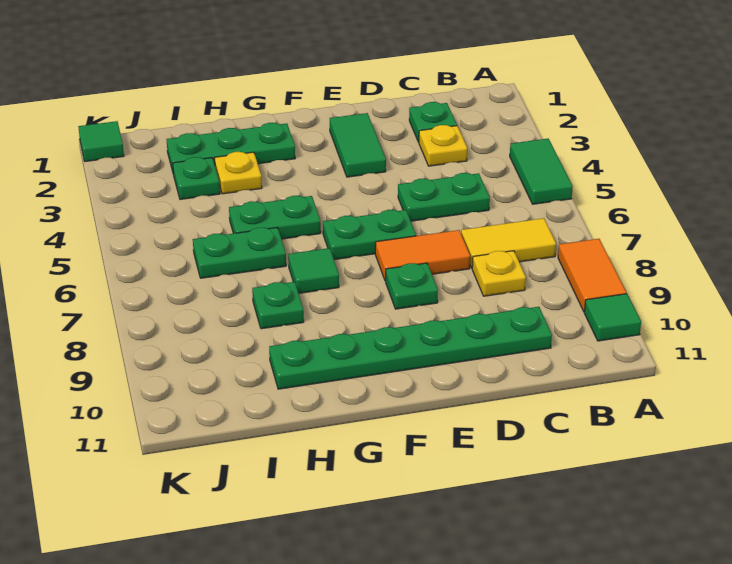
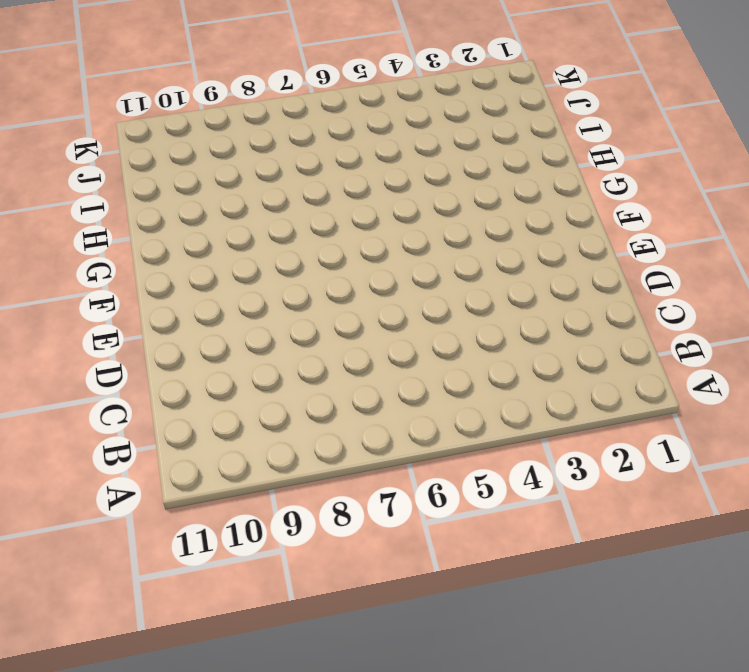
none -> green 1x2 tile [510,139,573,204]
none -> orange 1x2 tile [558,239,627,312]
none -> green 1x1 tile [584,294,641,341]

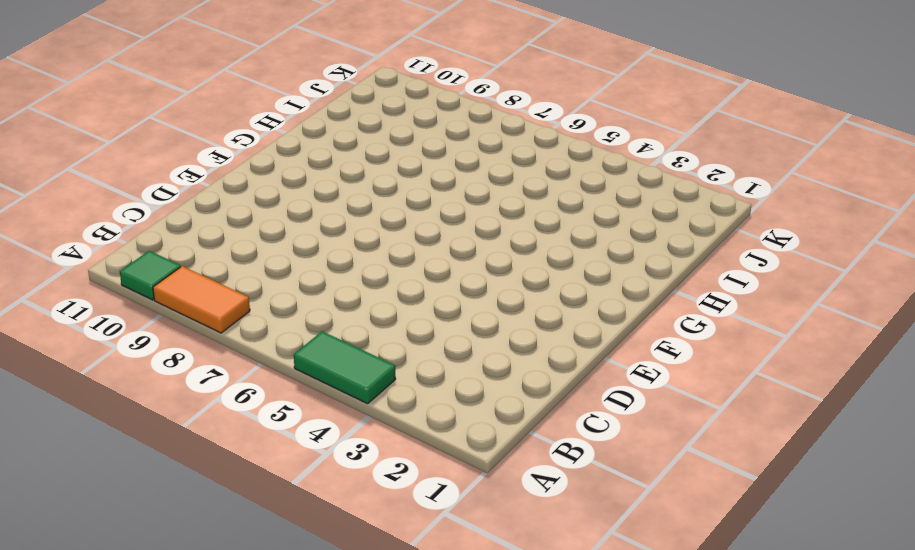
none -> yellow 1x2 tile [461,218,556,268]
none -> green 1x1 plate [409,102,457,142]
none -> yellow 1x1 plate [419,125,467,166]

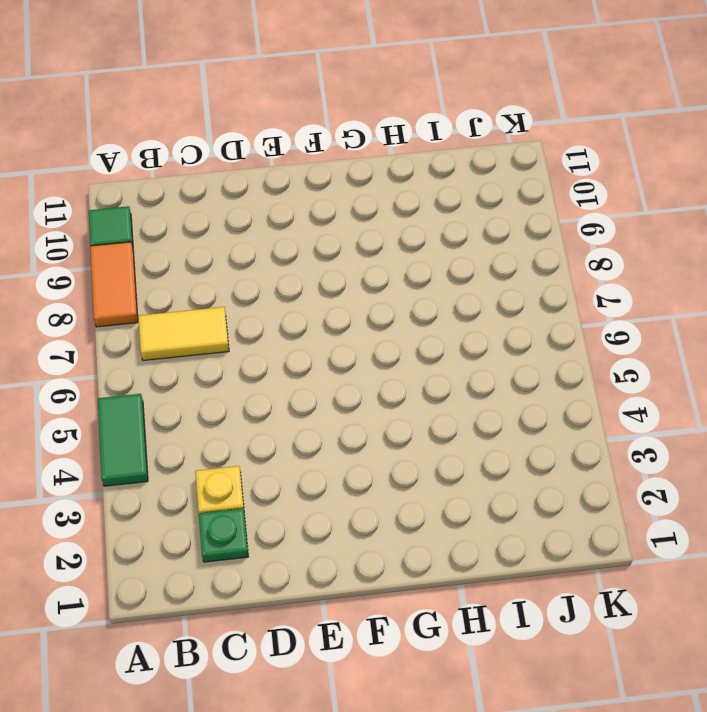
none -> green 1x2 plate [398,173,490,221]
none -> yellow 1x1 plate [472,251,526,296]
none -> green 1x6 plate [269,307,552,389]

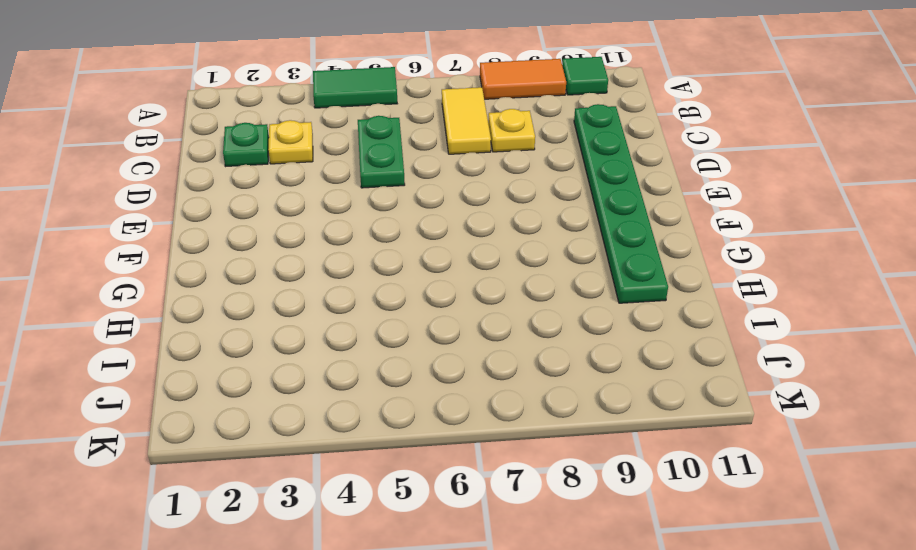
none -> orange 1x2 tile [375,230,470,281]
none -> green 1x2 tile [330,113,386,177]
none -> green 1x2 plate [323,210,416,260]

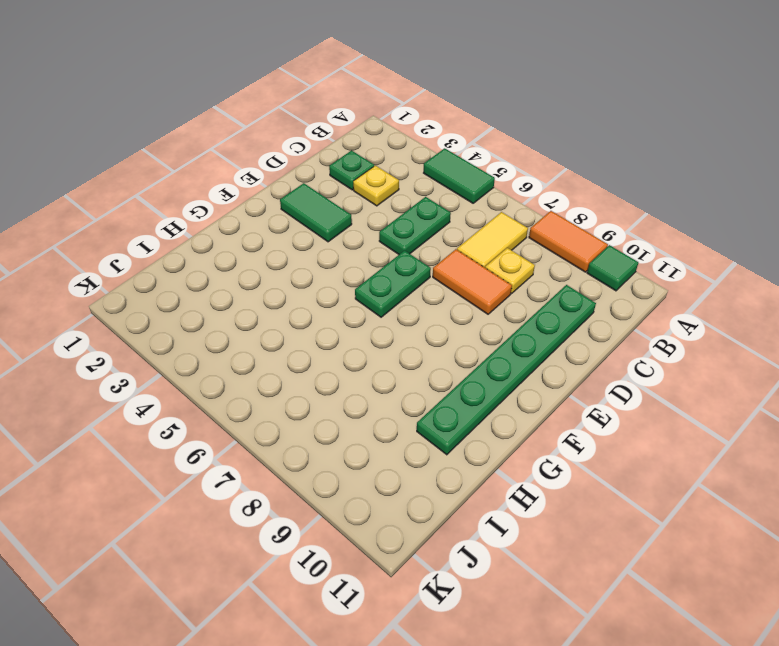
orange 1x2 tile [433,249,512,314] -> orange 1x2 tile turned to [375,230,470,281]
none -> green 1x1 plate [386,263,438,309]
none -> green 1x3 plate [167,123,295,175]
none -> green 1x2 plate [229,196,321,239]

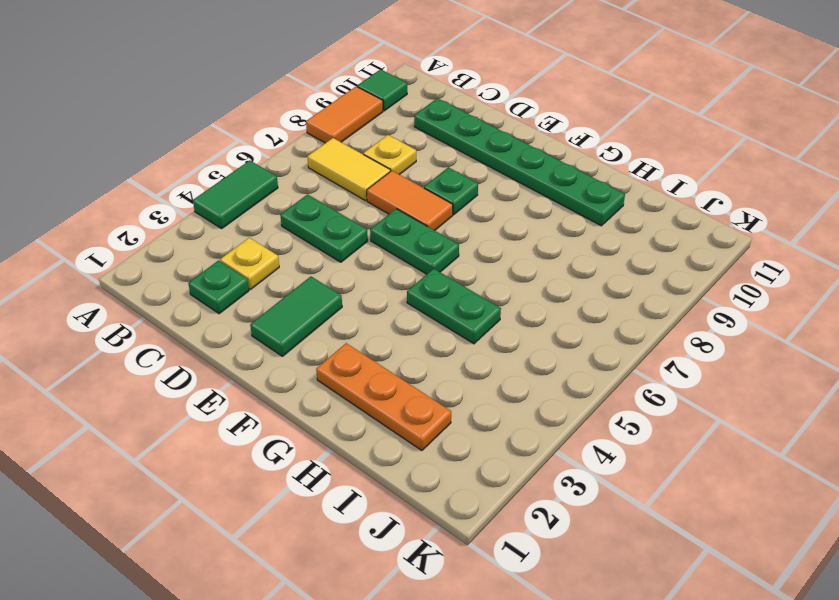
orange 1x3 plate [316,343,451,451] -> green 1x3 plate [167,123,295,175]
none -> green 1x1 tile [288,248,339,293]
none -> yellow 1x1 plate [215,152,262,194]
none -> green 1x2 plate [193,228,286,278]

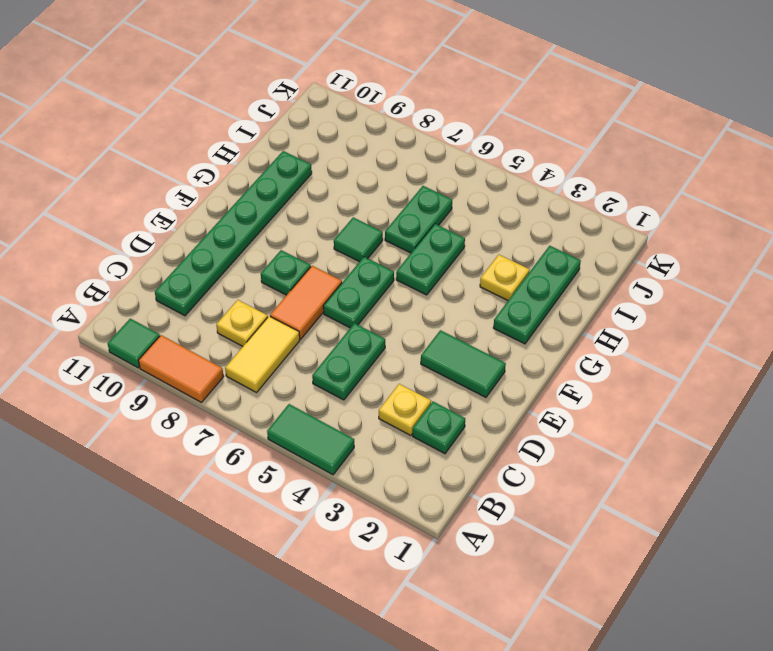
none -> green 1x1 plate [252,282,304,329]
none -> green 1x1 plate [173,157,220,199]
none -> green 1x1 tile [78,121,124,162]

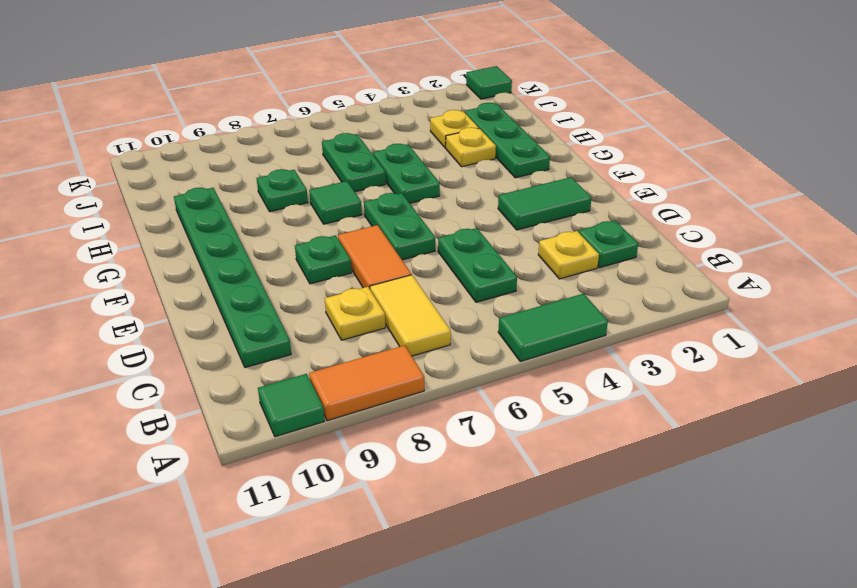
yellow 1x1 plate [430,110,479,148] -> green 1x1 plate [173,157,220,199]

